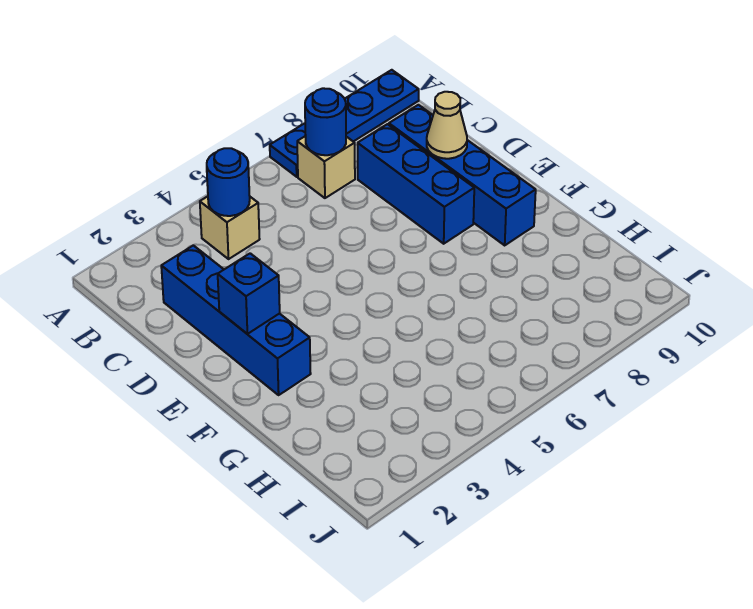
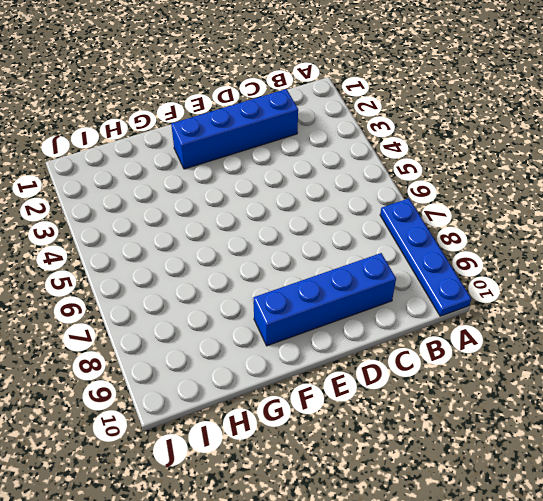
none -> tan 1x1 brick [200,196,260,259]
none -> tan 1x1 brick [297,136,355,198]

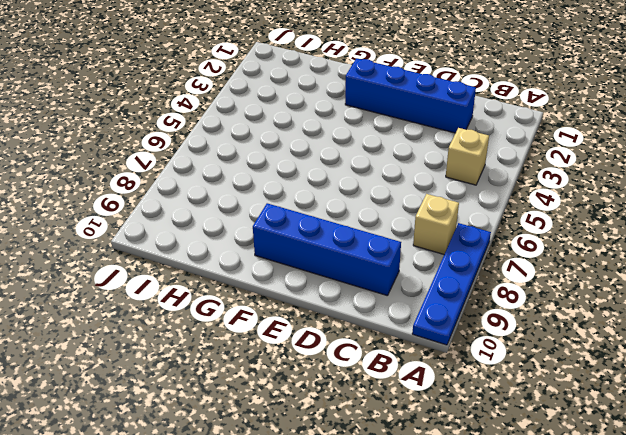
none -> blue 1x3 brick [358,124,474,244]
none -> blue 1x1 round brick [207,148,250,216]

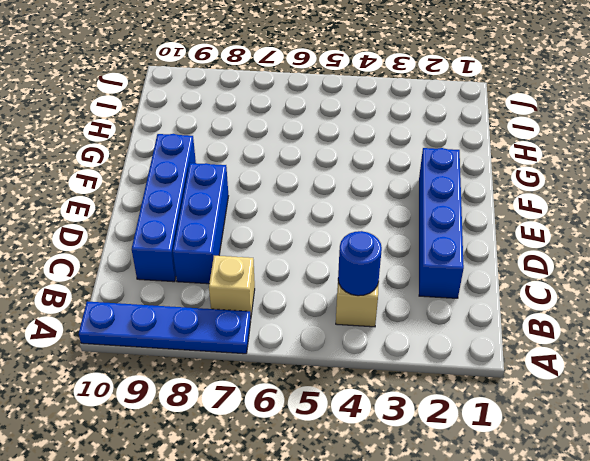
none -> blue 1x1 round brick [305,88,346,155]
none -> tan 1x1 cone [427,92,467,159]

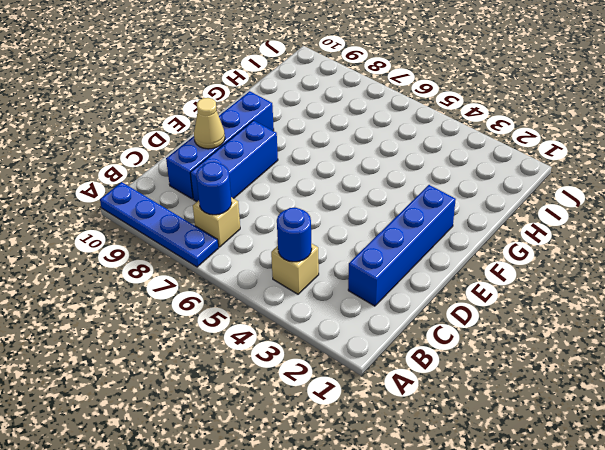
none -> blue 1x1 brick [218,253,280,334]

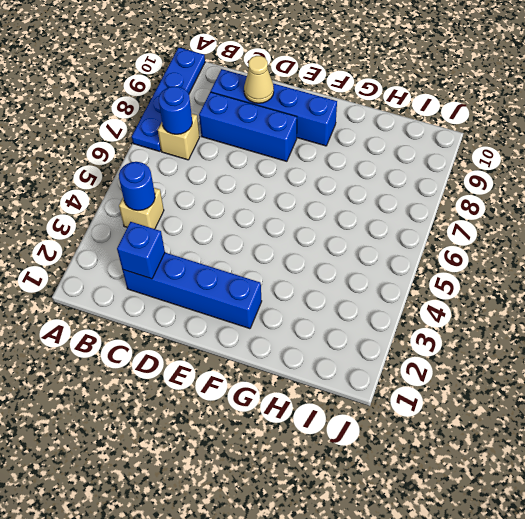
blue 1x1 brick [117,222,165,279] -> blue 1x1 brick moved to [218,253,280,334]

